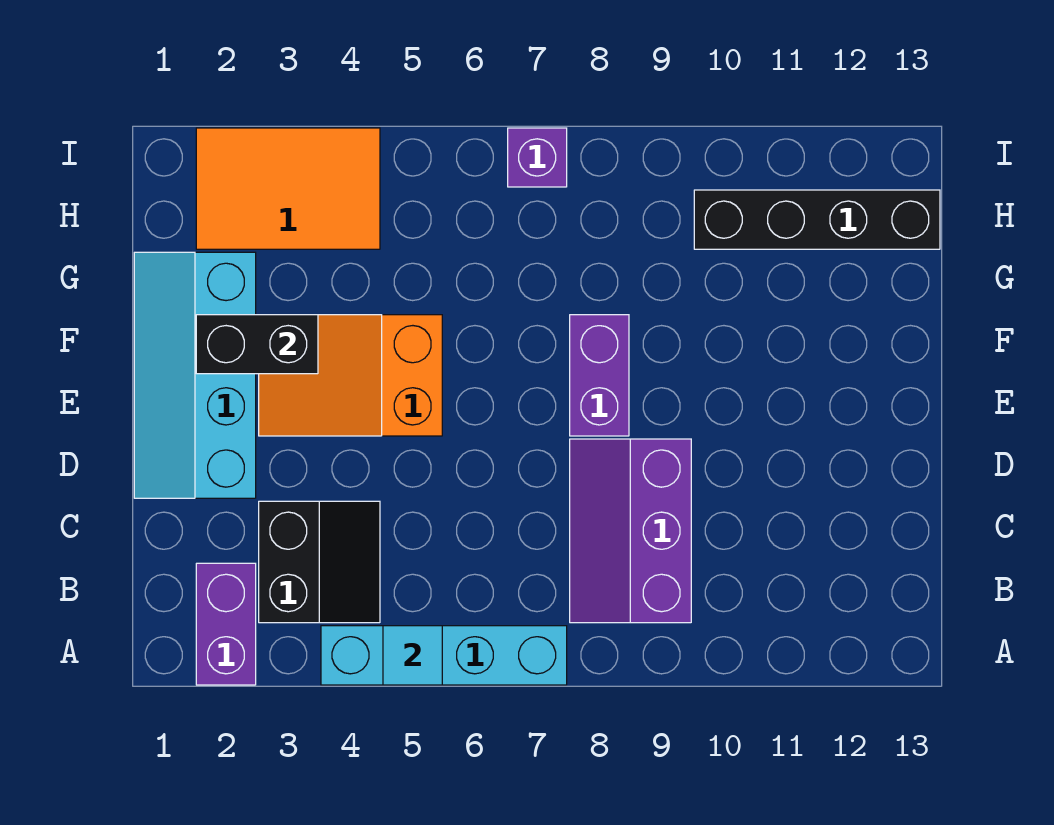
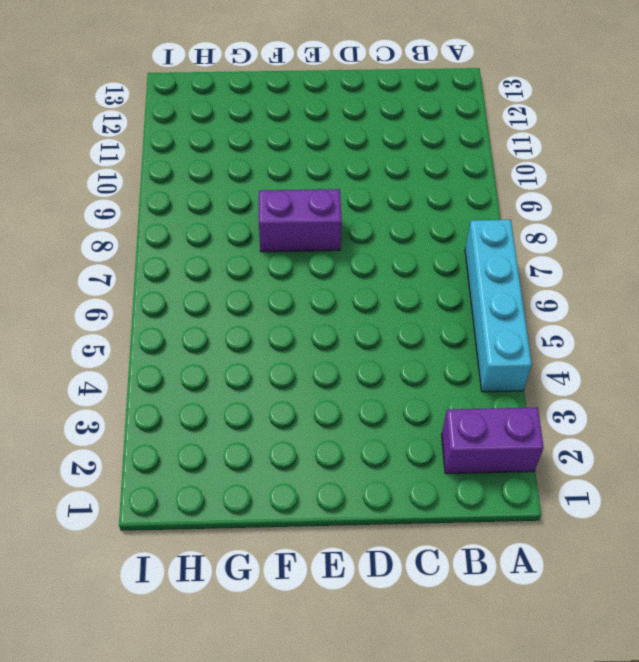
none -> black 2x2 slope [259,501,380,623]
none -> purple 2x3 slope [570,439,691,623]
none -> cyan 2x4 slope [134,252,256,498]

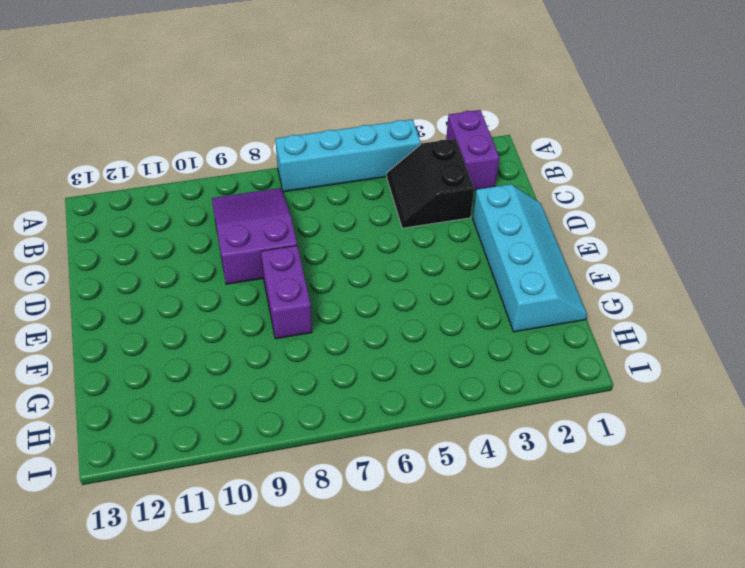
purple 2x3 slope [212,188,297,284] -> purple 2x3 slope turned to [570,439,691,623]
none -> orange 2x3 slope [259,315,442,436]
none -> orange 2x3 tile [196,128,380,249]
none -> black 1x4 brick [694,190,940,249]

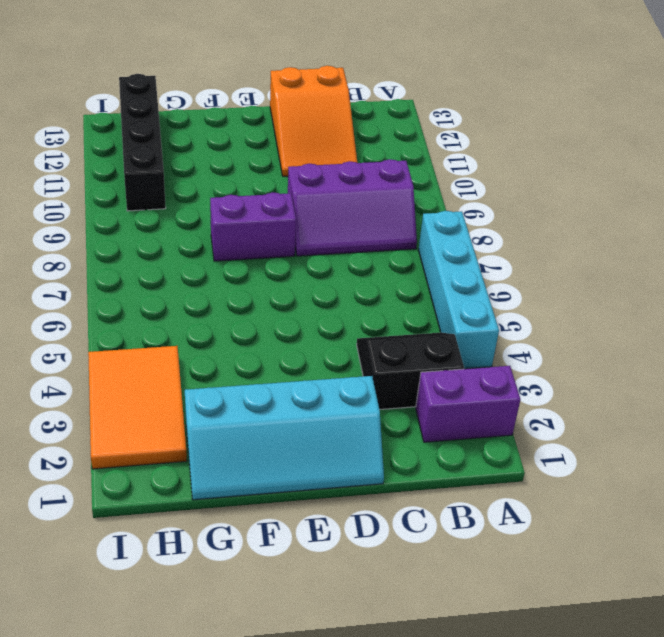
orange 2x3 slope [270,66,357,176] -> orange 2x3 slope moved to [259,315,442,436]
none -> purple 1x1 brick [508,128,567,187]
none -> cyan 1x1 tile [383,626,442,685]
none -> black 1x2 brick [196,315,318,374]

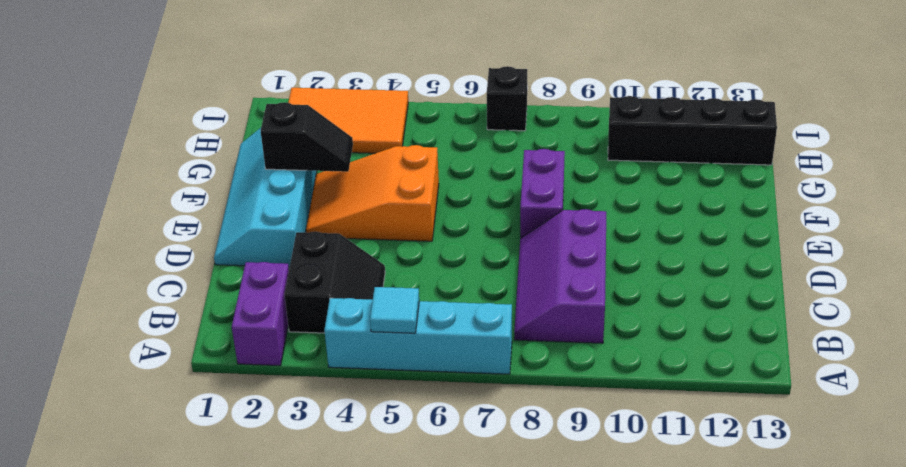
black 1x2 slope [261,102,353,172] -> black 1x2 brick [196,315,318,374]
black 1x1 brick [487,66,527,131] -> purple 1x1 brick [508,128,567,187]

